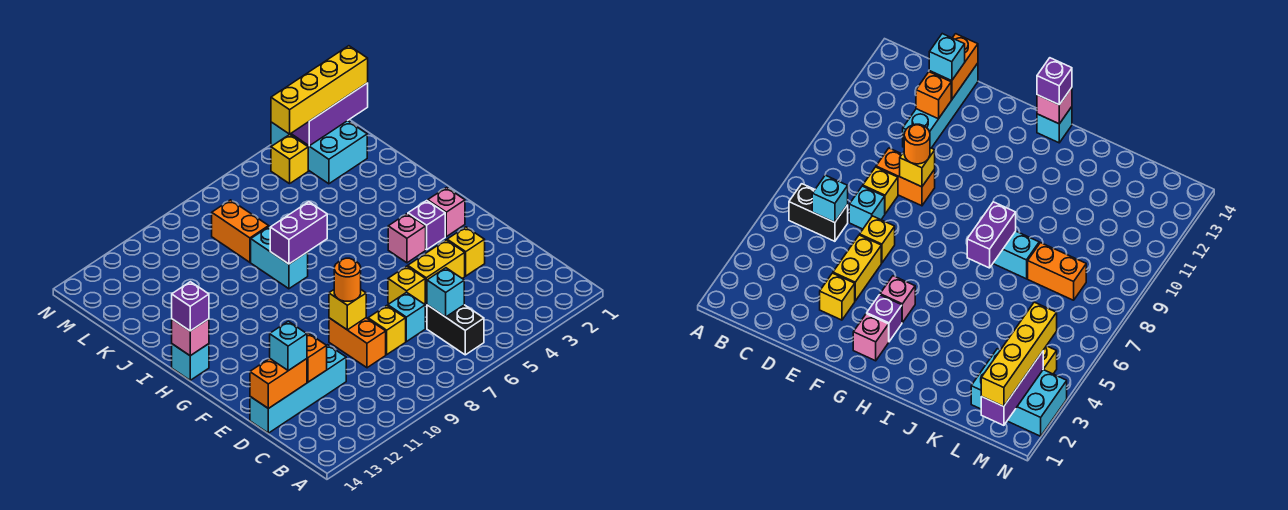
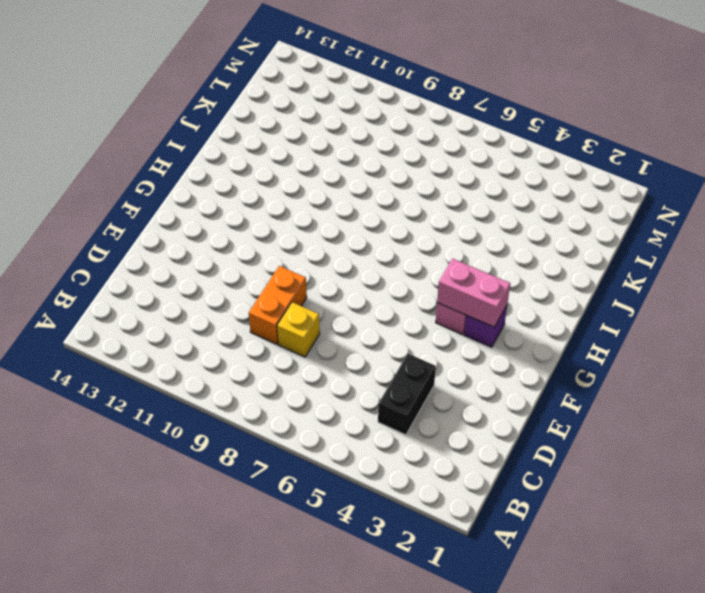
black 1x2 brick [378,354,436,435] -> black 1x2 brick moved to [427,305,484,355]
pink 1x2 brick [437,259,510,327] -> none
none -> cyan 1x1 brick [388,292,425,342]
none -> cyan 1x4 brick [250,345,346,433]
none -> yellow 1x1 brick [447,227,485,276]

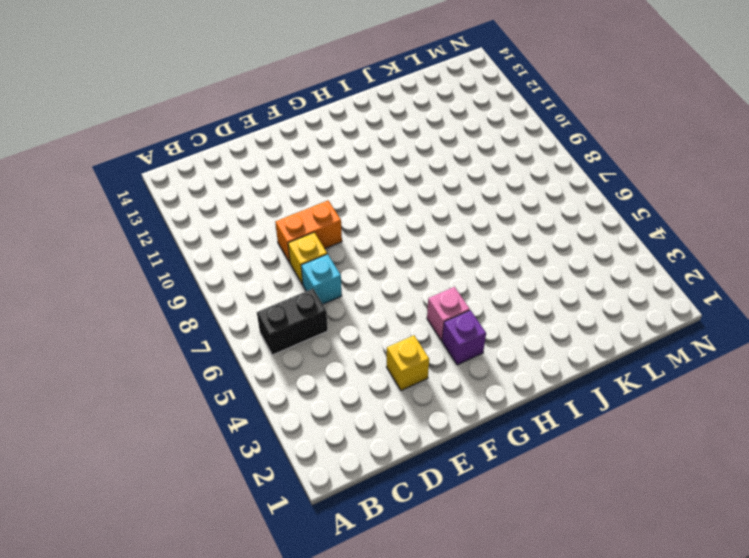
none -> cyan 1x4 brick [250,345,346,433]
none -> yellow 1x2 brick [408,240,465,302]
none -> yellow 1x1 brick [388,266,425,304]

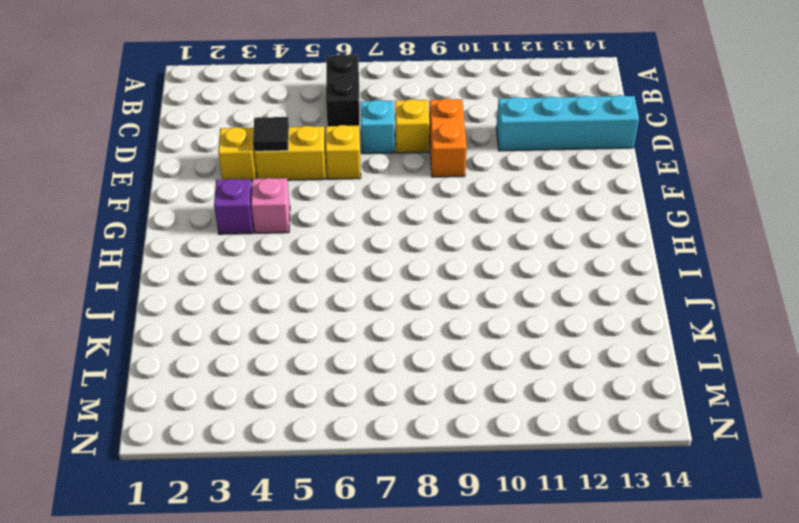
black 1x1 tile [253,117,289,151] -> none
none -> pink 1x1 brick [428,188,465,237]
none -> cyan 1x1 brick [172,344,209,380]
none -> cyan 1x2 brick [251,226,308,289]

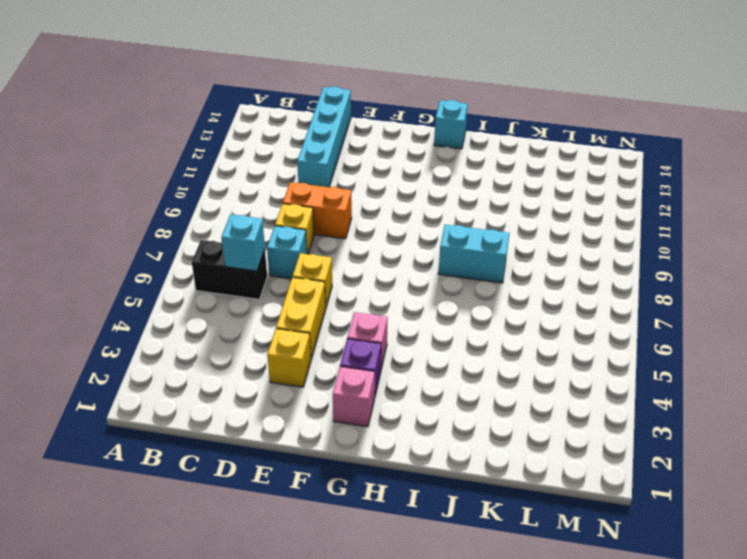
none -> orange 1x2 brick [212,200,269,262]
none -> cyan 2x3 brick [271,121,367,184]
none -> yellow 1x1 brick [271,134,308,184]

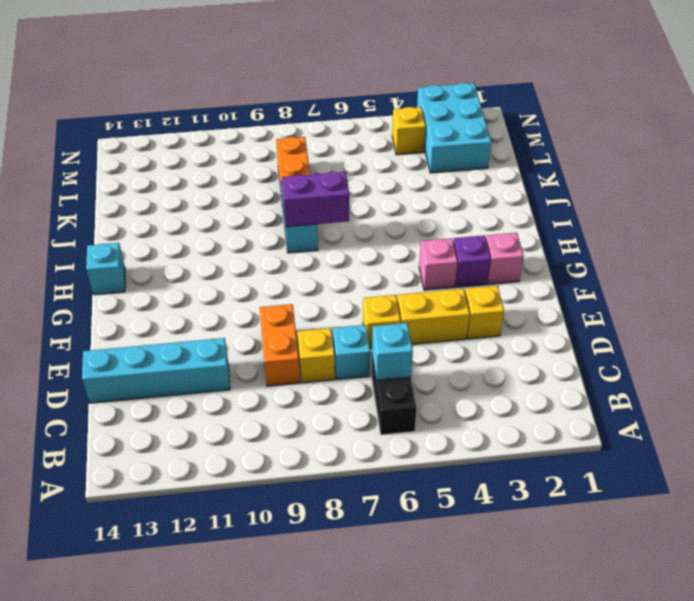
none -> orange 1x1 brick [307,333,327,382]
none -> orange 1x2 brick [250,358,307,409]
none -> yellow 1x1 brick [329,290,366,330]

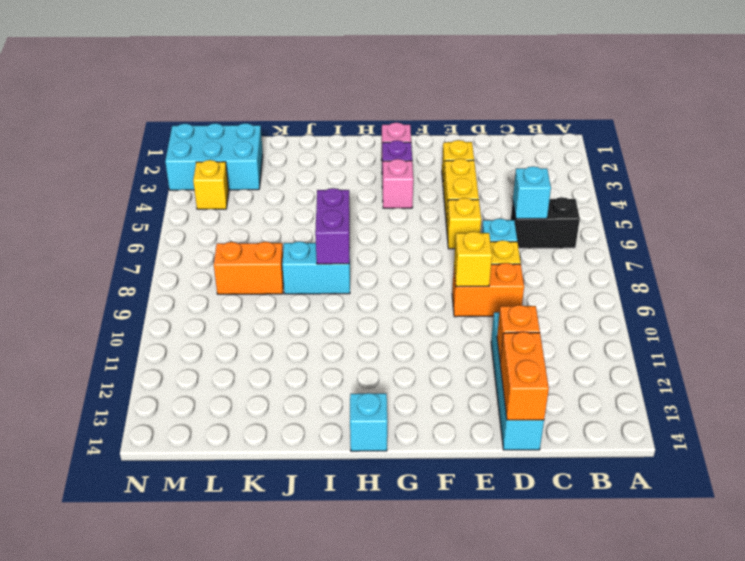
none -> pink 1x1 brick [172,319,209,356]
none -> purple 1x3 brick [291,83,368,146]
none -> cyan 1x1 brick [270,321,307,371]

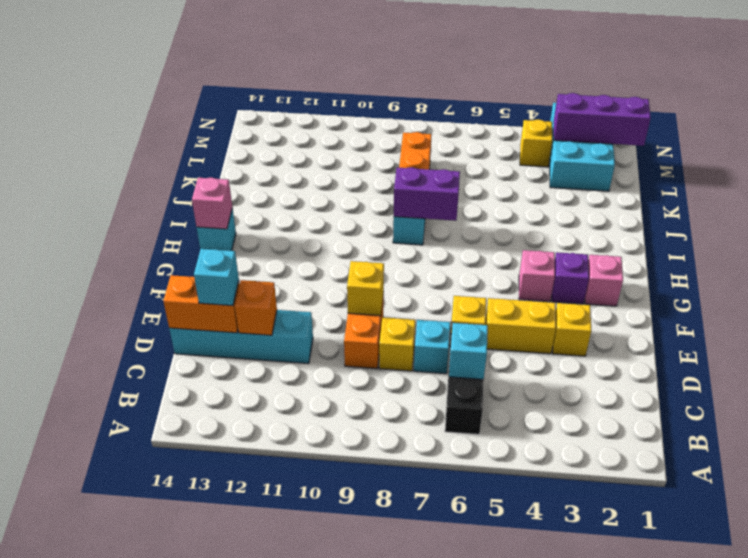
none -> orange 1x1 round brick [334,258,361,301]
none -> purple 1x1 brick [172,282,209,331]
none -> yellow 1x4 brick [271,46,368,134]

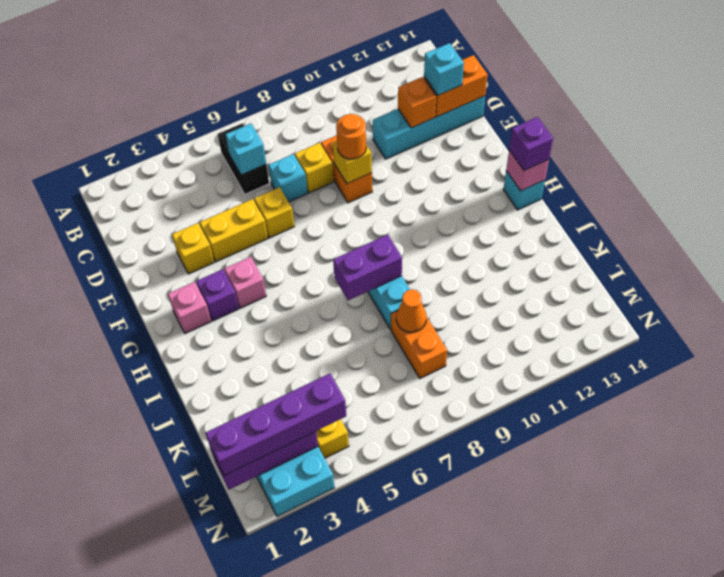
orange 1x1 cone [396,289,426,332] -> none
purple 1x4 brick [205,373,346,475] -> yellow 1x4 brick [271,46,368,134]

